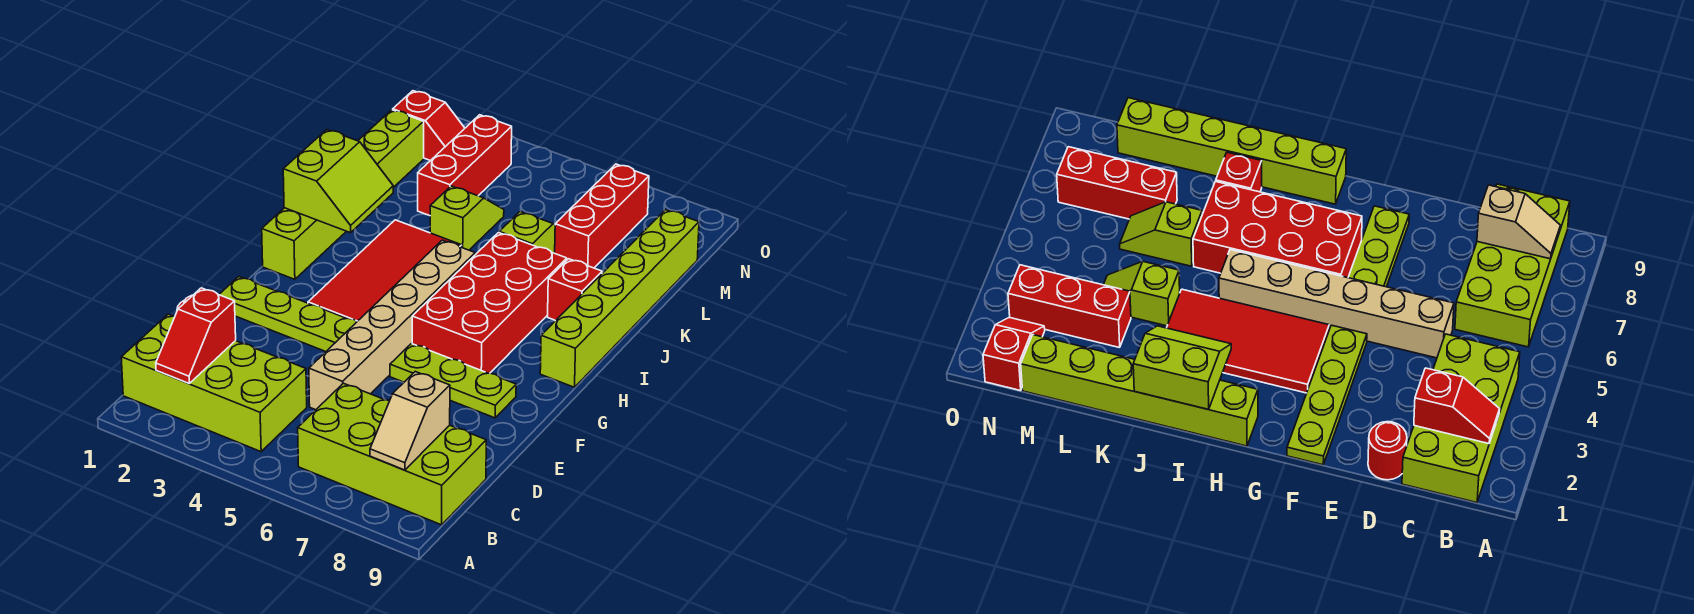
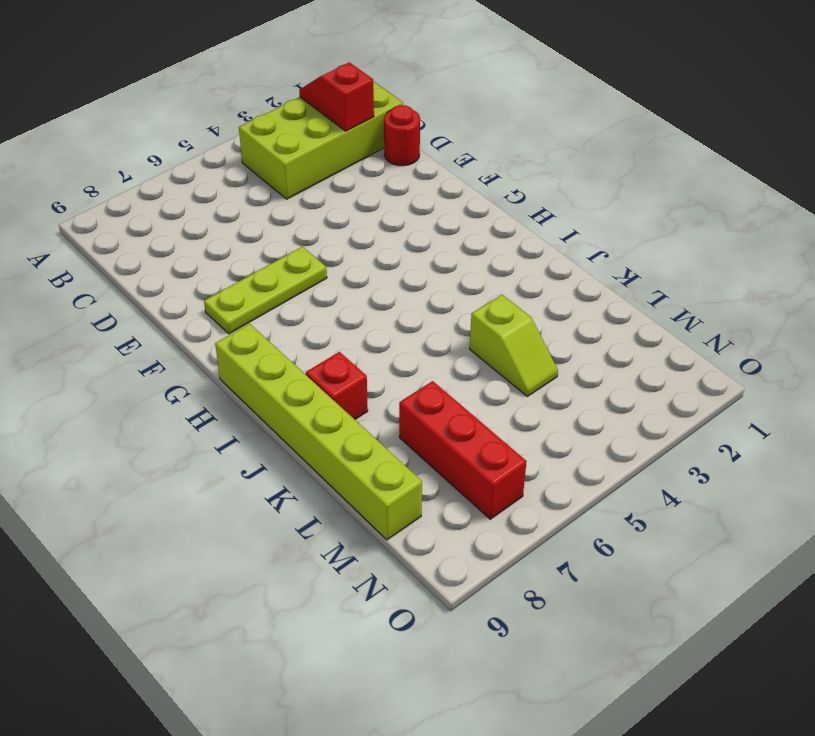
none -> lime 2x4 brick [298,383,486,525]
none -> tan 1x6 brick [309,240,475,410]
none -> lime 1x4 plate [219,277,357,352]

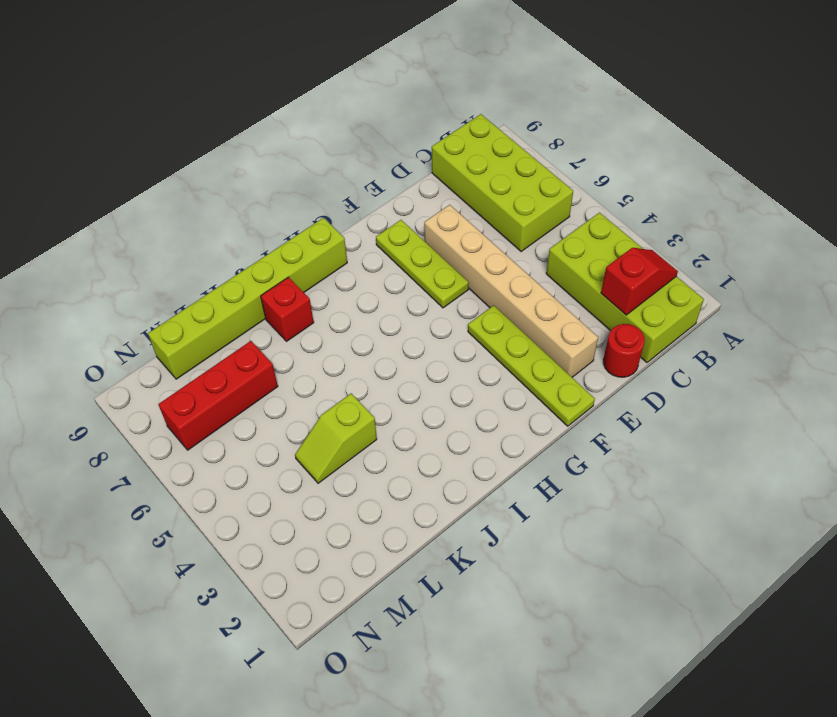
tan 1x6 brick [424,205,598,377] -> tan 1x6 brick turned to [309,240,475,410]
none -> red 2x4 tile [308,220,462,321]
none -> red 2x4 brick [412,233,567,373]
none -> lime 1x6 brick [262,110,424,279]

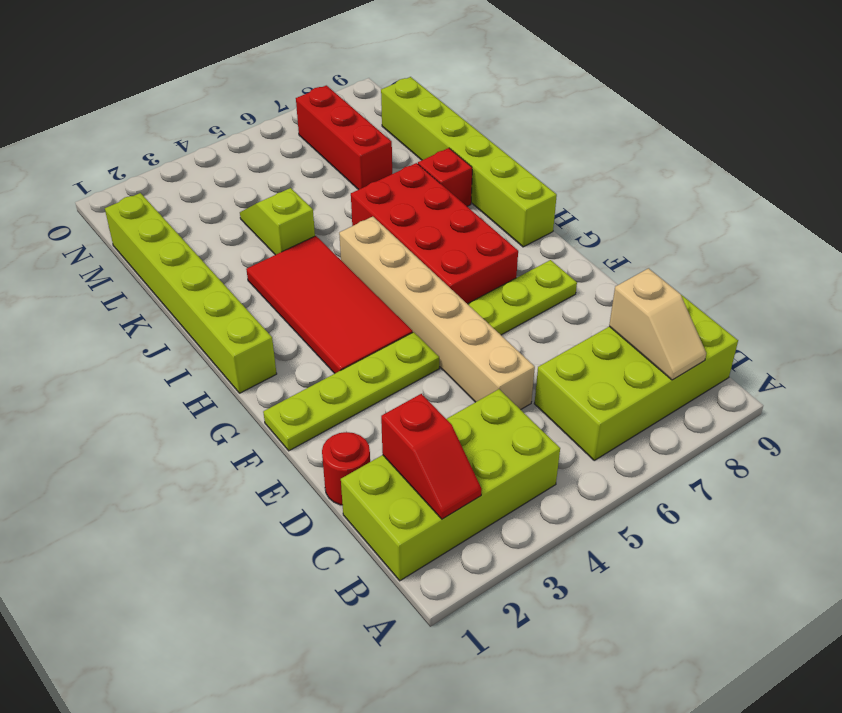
none -> lime 1x2 slope [499,211,555,253]
none -> red 1x3 brick [418,115,512,216]
none -> red 1x2 slope [393,91,465,161]

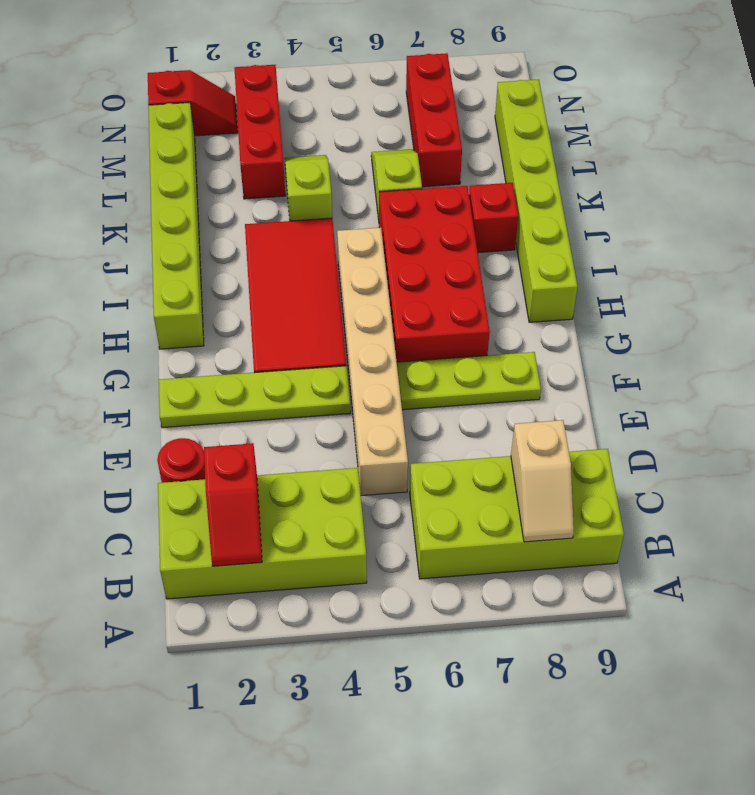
none -> lime 2x2 slope [283,130,393,233]

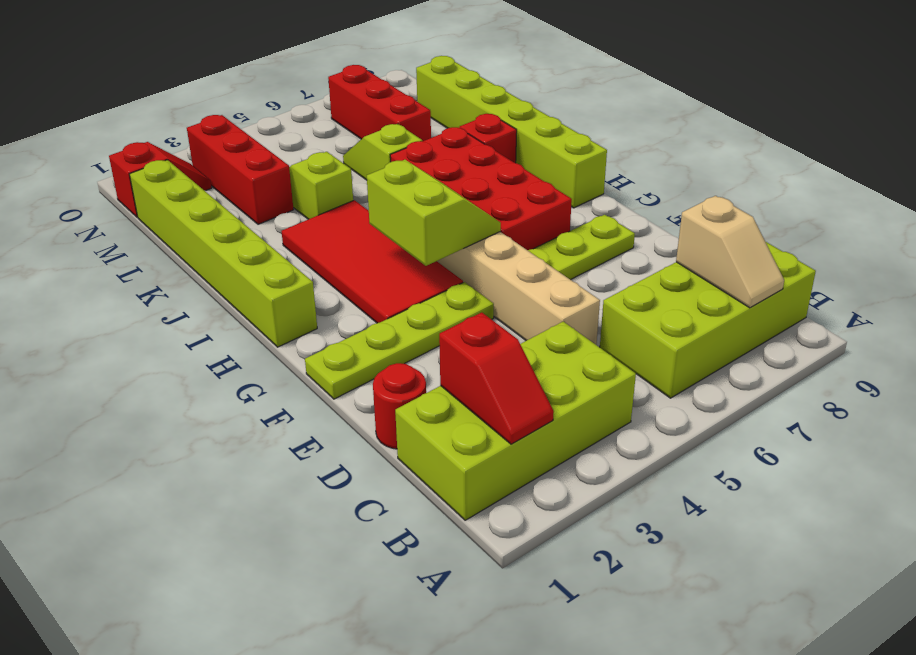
lime 2x2 slope [367,160,501,266] -> lime 2x2 slope moved to [283,130,393,233]

